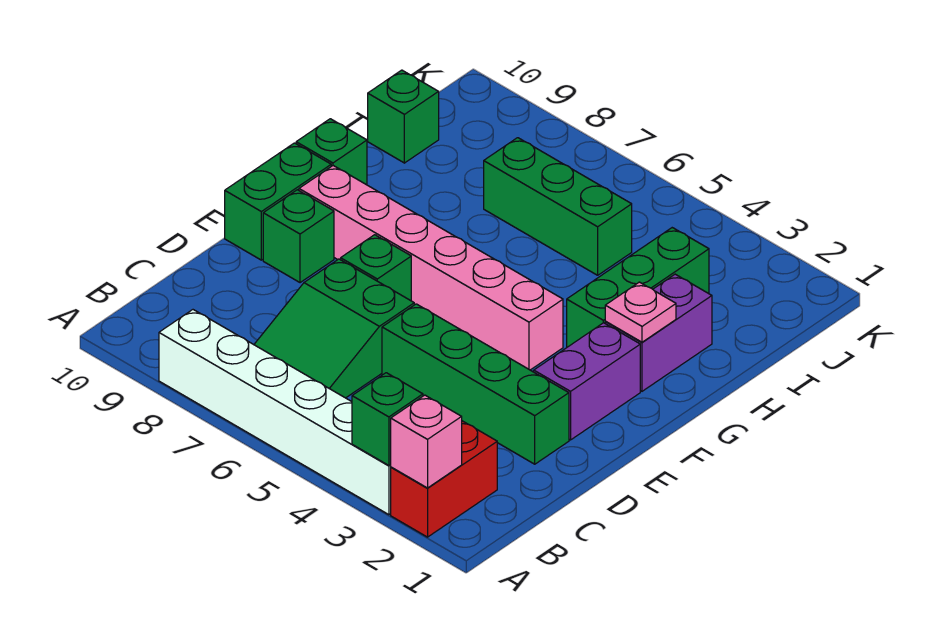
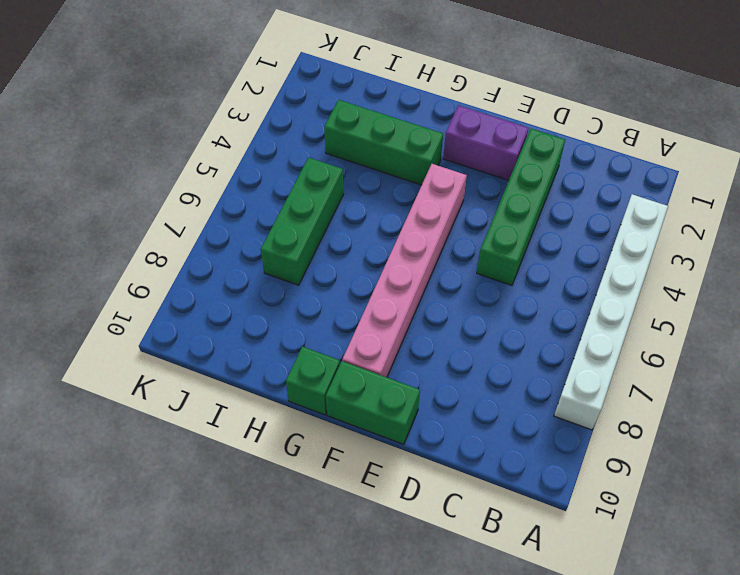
none -> red 1x2 brick [391,421,497,537]
none -> green 2x3 slope [254,259,414,398]
none -> green 1x1 brick [341,235,411,301]

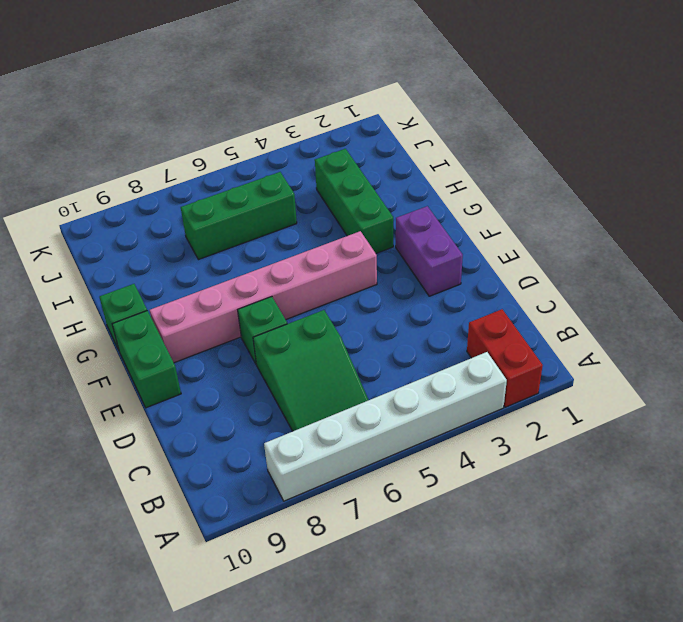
none -> green 1x4 brick [382,304,569,464]
none -> green 1x1 brick [263,190,334,283]
none -> purple 1x2 brick [605,274,712,391]

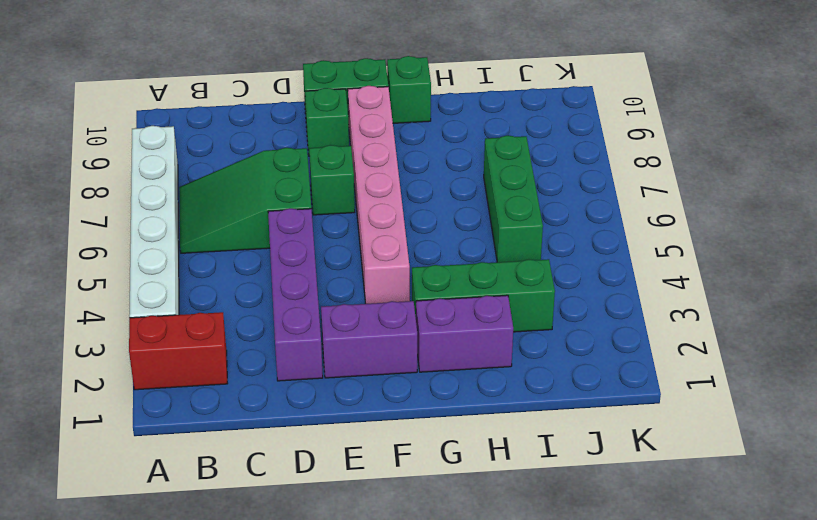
purple 1x4 brick [268,208,323,381] -> green 1x4 brick [382,304,569,464]
none -> green 1x1 brick [368,70,439,163]
none -> pink 1x1 brick [391,395,462,488]
none -> green 1x1 brick [352,373,423,465]

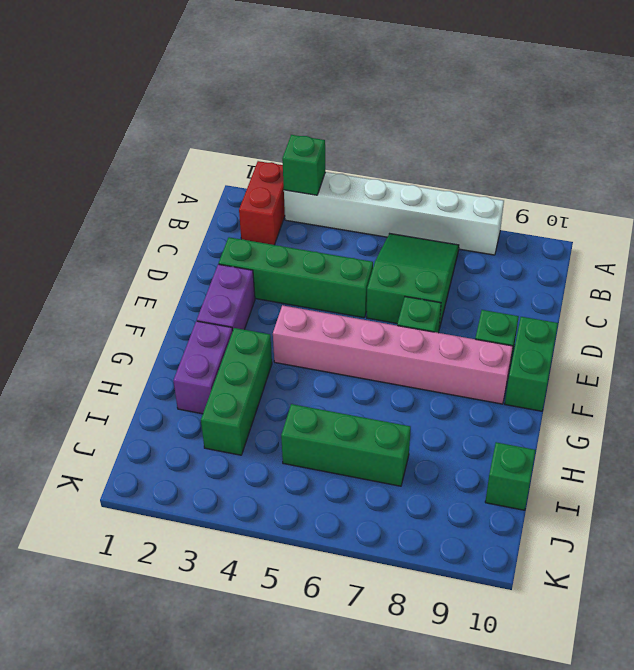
none -> green 1x1 brick [296,119,367,185]
none -> pink 1x1 brick [391,395,462,488]
none -> pink 1x1 plate [605,282,676,342]

